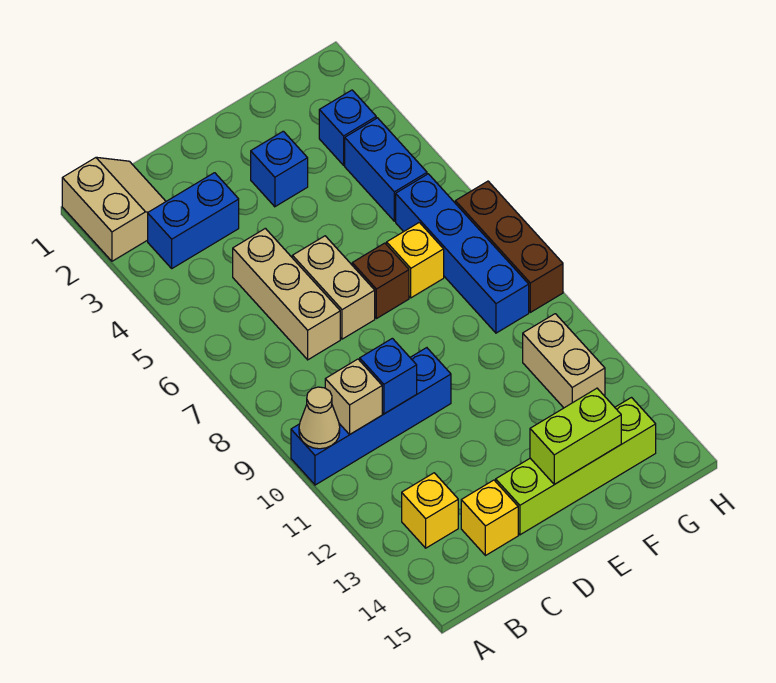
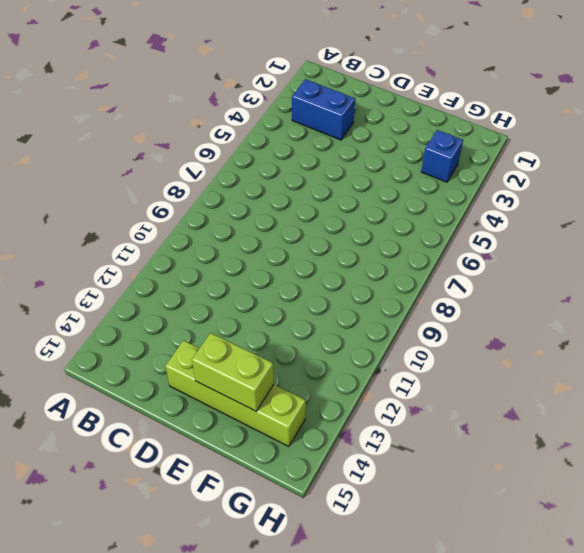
none -> tan 2x2 slope [62,157,166,261]
none -> blue 1x4 brick [291,348,451,485]
none -> yellow 1x1 brick [402,473,458,548]

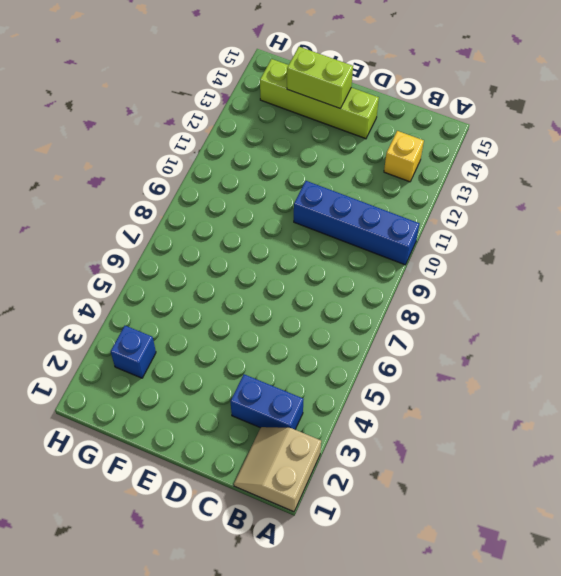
none -> tan 1x3 brick [233,228,340,360]
none -> yellow 1x1 brick [461,480,518,556]
none -> tan 1x2 brick [292,236,375,339]

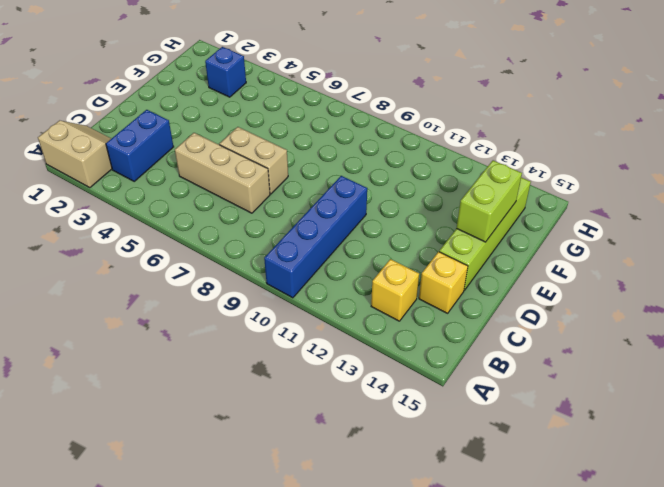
none -> blue 1x1 brick [251,131,308,207]
none -> brown 1x1 brick [352,243,409,319]
none -> yellow 1x1 brick [387,222,444,298]

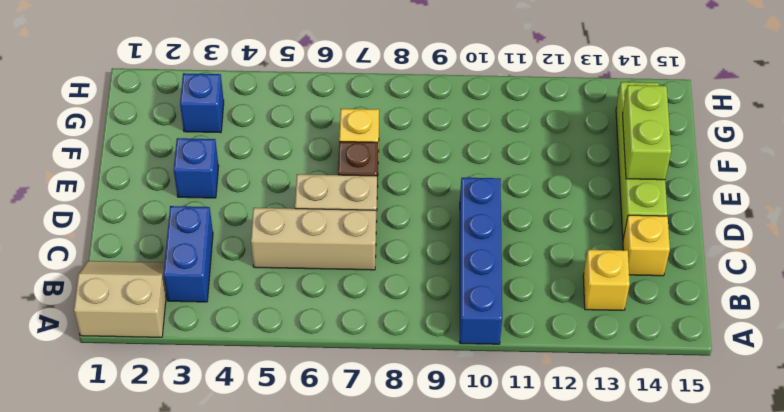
none -> blue 1x2 brick [345,118,427,221]
none -> blue 1x4 brick [396,174,529,333]
none -> tan 1x2 brick [523,314,605,408]

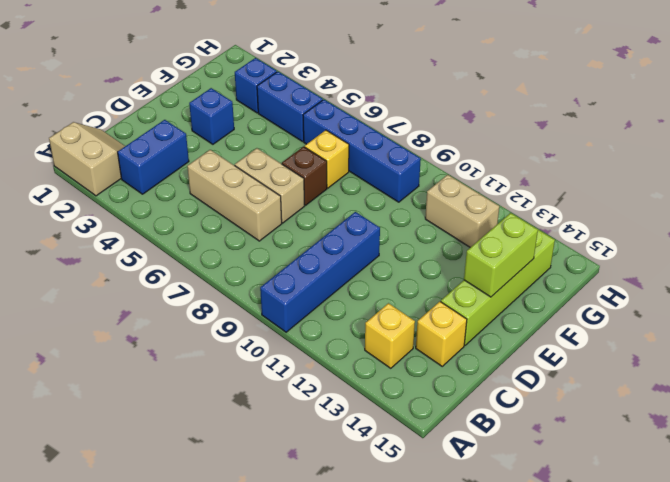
none -> brown 1x3 brick [455,181,563,312]
none -> tan 1x1 cone [299,387,340,449]
none -> tan 1x1 brick [325,359,382,435]

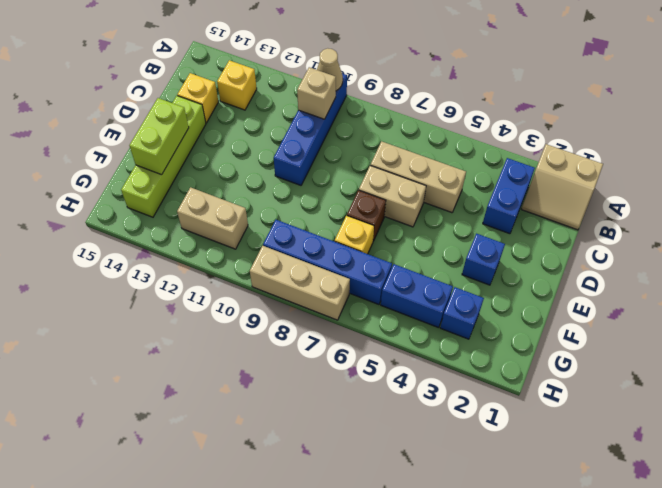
tan 1x3 brick [250,246,350,320] -> brown 1x3 brick [455,181,563,312]
none -> blue 1x1 brick [360,338,417,414]

